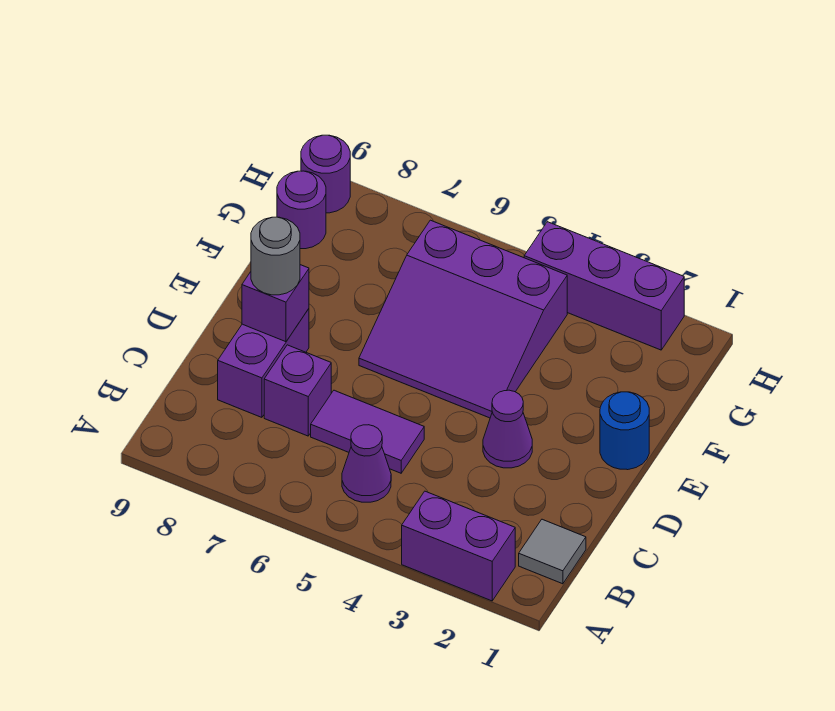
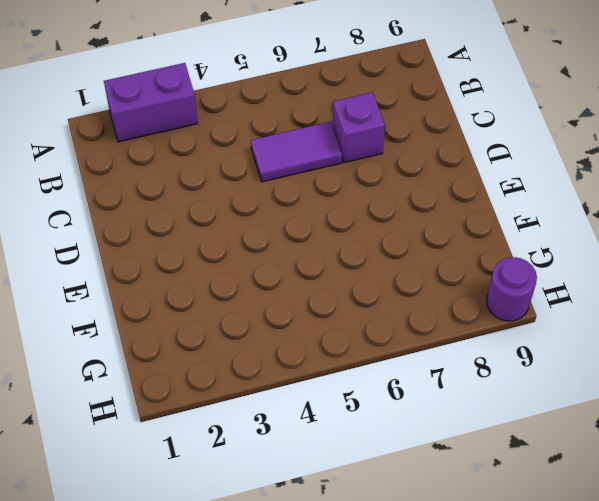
none -> grey 1x1 tile [519,519,586,584]
none -> purple 1x1 cone [342,425,391,502]
none -> purple 1x2 brick [218,309,309,417]

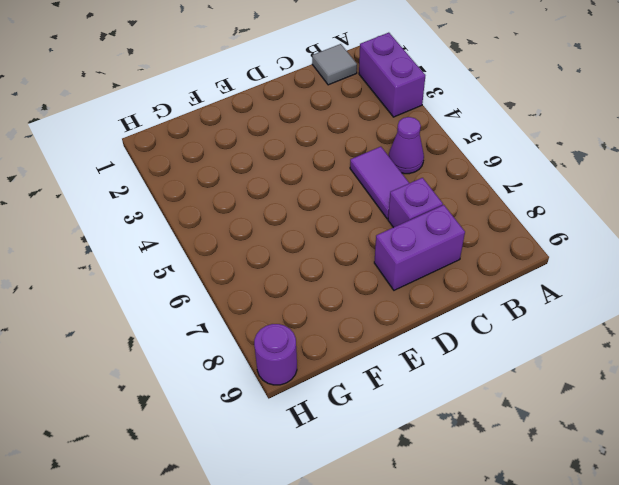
none -> purple 1x1 cone [483,390,532,468]
none -> blue 1x1 round brick [600,392,649,470]
none -> purple 3x3 slope [359,220,567,418]

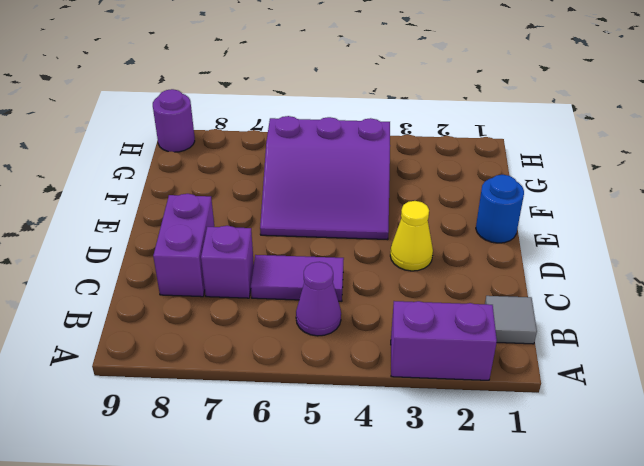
yellow 1x1 cone [390,201,433,271] -> purple 1x1 cone [483,390,532,468]
none -> purple 1x1 round brick [277,171,326,249]
none -> purple 1x3 brick [524,222,684,350]
none -> purple 1x1 brick [242,265,309,342]

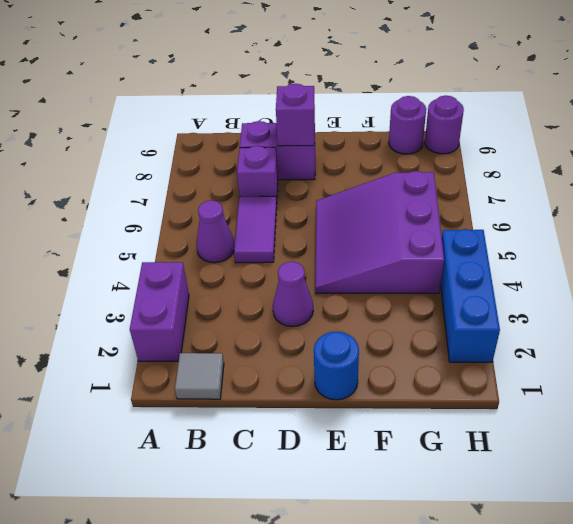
blue 1x3 brick [441,229,500,362] -> purple 1x3 brick [524,222,684,350]
none -> grey 1x1 round brick [251,217,300,295]

